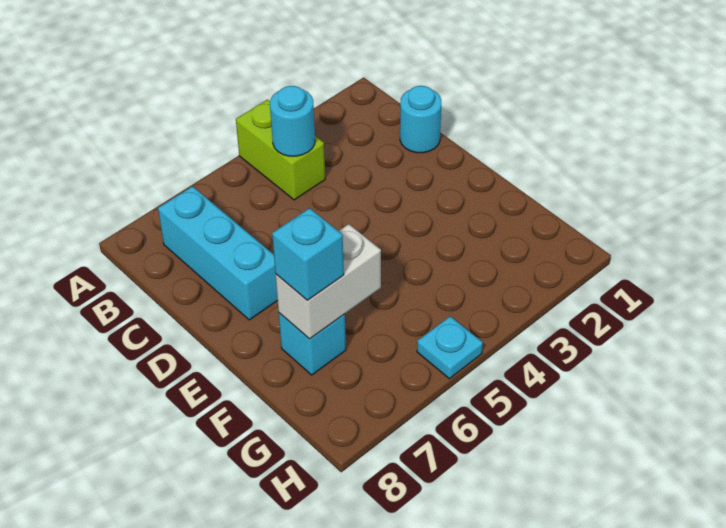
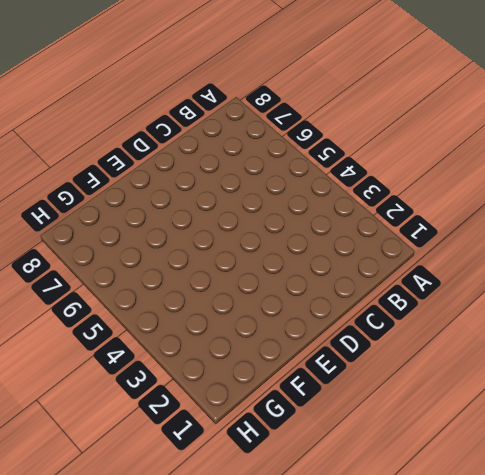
none -> lime 1x2 brick [236,100,325,200]
none -> cyan 1x3 brick [158,186,278,320]

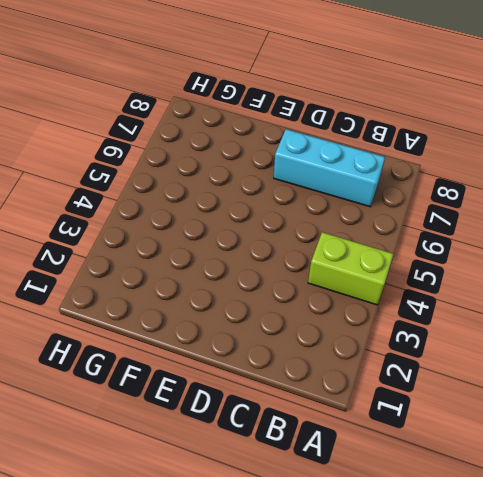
none -> cyan 1x1 round brick [400,86,441,153]
none -> cyan 1x1 brick [279,313,346,375]

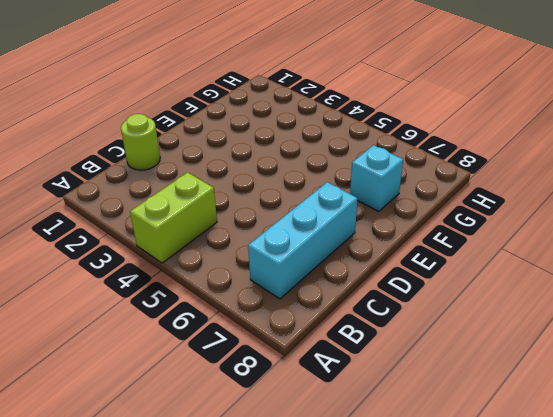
lime 1x1 round brick [121,114,160,170] -> cyan 1x1 round brick [400,86,441,153]
none -> cyan 1x1 plate [417,316,483,379]
none -> cyan 1x1 round brick [270,86,315,156]

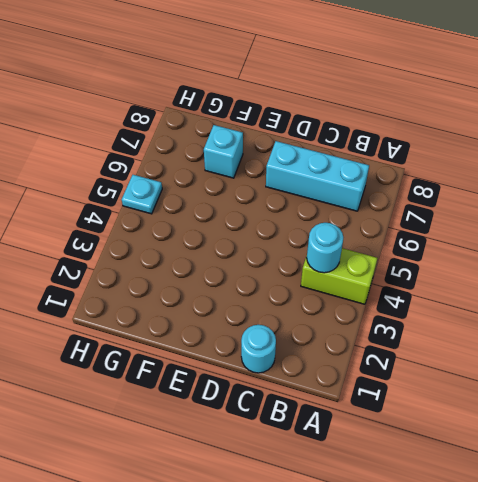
none -> white 1x2 brick [276,224,381,339]
none -> cyan 1x1 brick [272,208,344,301]

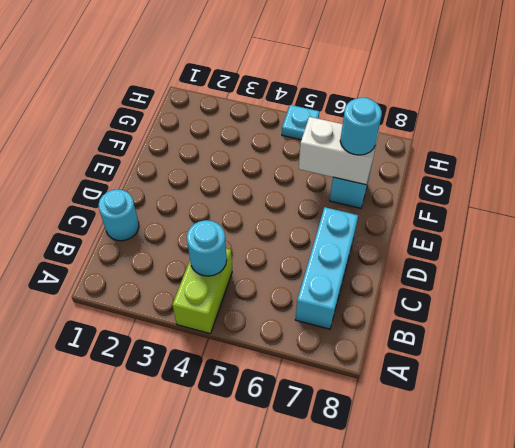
cyan 1x1 round brick [340,98,382,155] -> cyan 1x1 brick [272,208,344,301]

